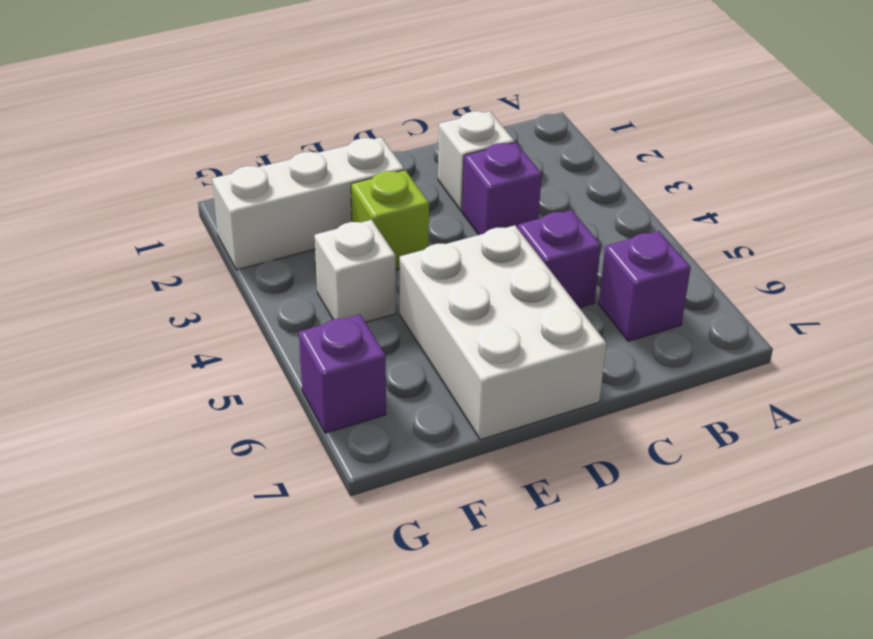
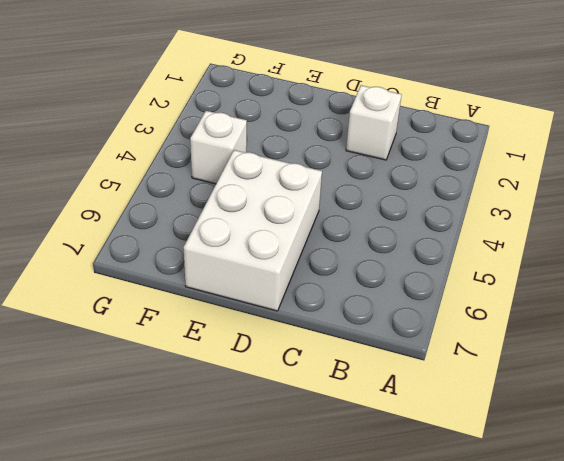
none -> purple 1x1 brick [599,231,691,341]
none -> purple 1x1 brick [462,142,542,235]

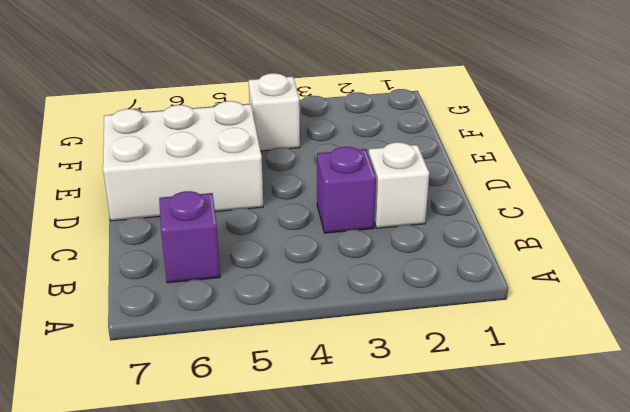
none -> purple 1x1 brick [518,210,601,308]
none -> white 1x3 brick [212,137,404,270]

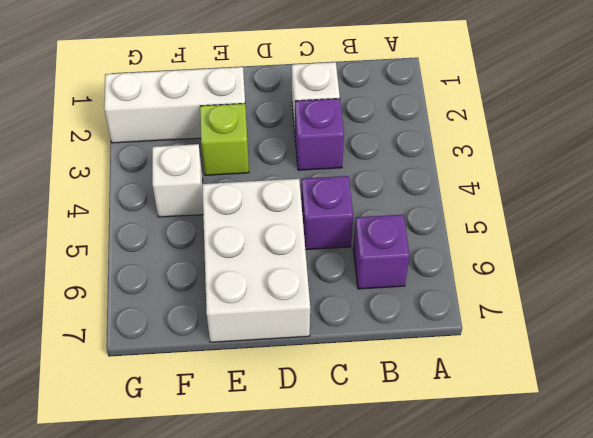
none -> purple 1x1 brick [299,315,386,433]

